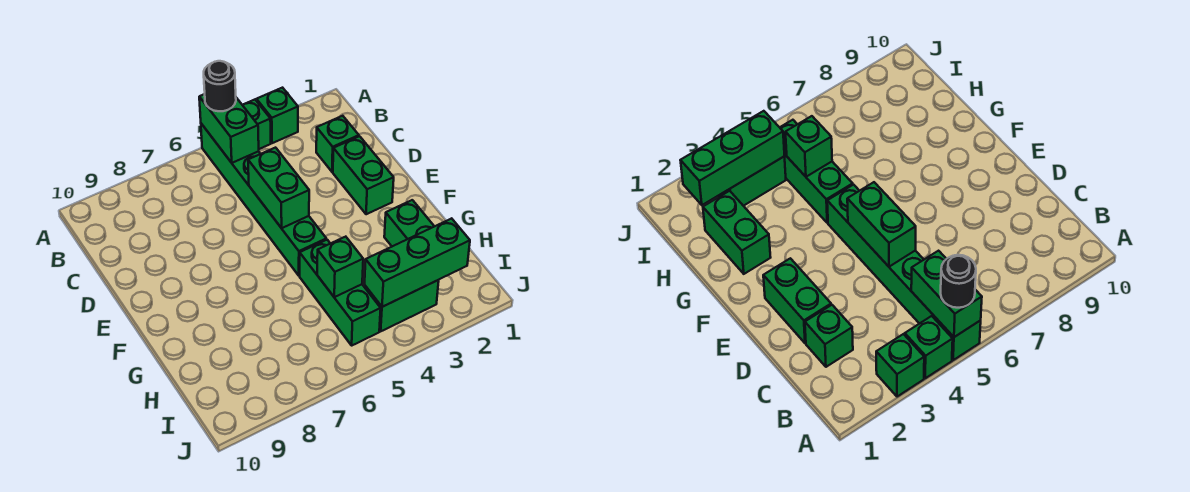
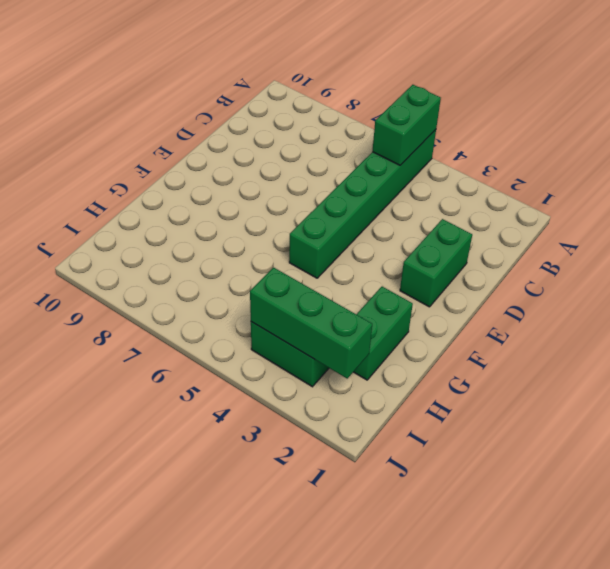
none -> green 1x1 brick [257,88,298,143]
none -> green 1x1 brick [243,100,271,149]
none -> green 1x1 brick [316,116,359,172]

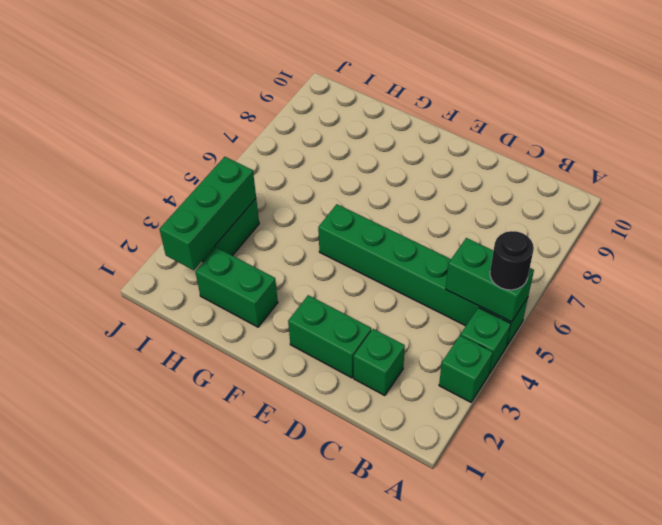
none -> green 1x3 brick [300,240,381,345]
none -> green 1x2 brick [248,148,309,228]
none -> green 1x1 brick [317,237,363,297]

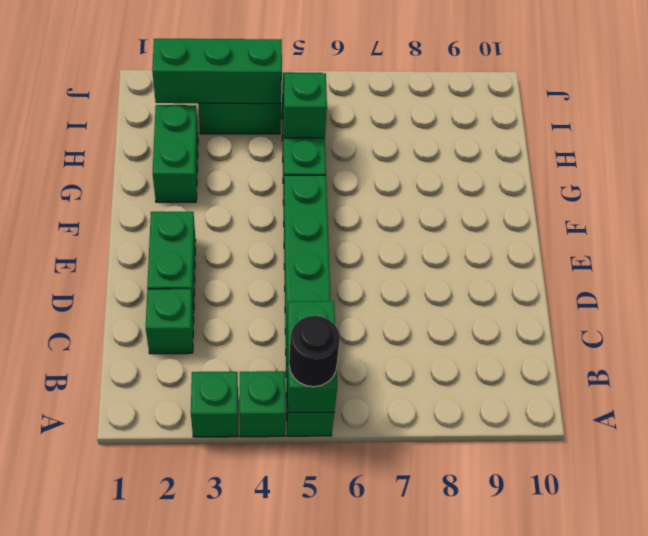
none -> green 1x2 brick [248,148,309,228]

